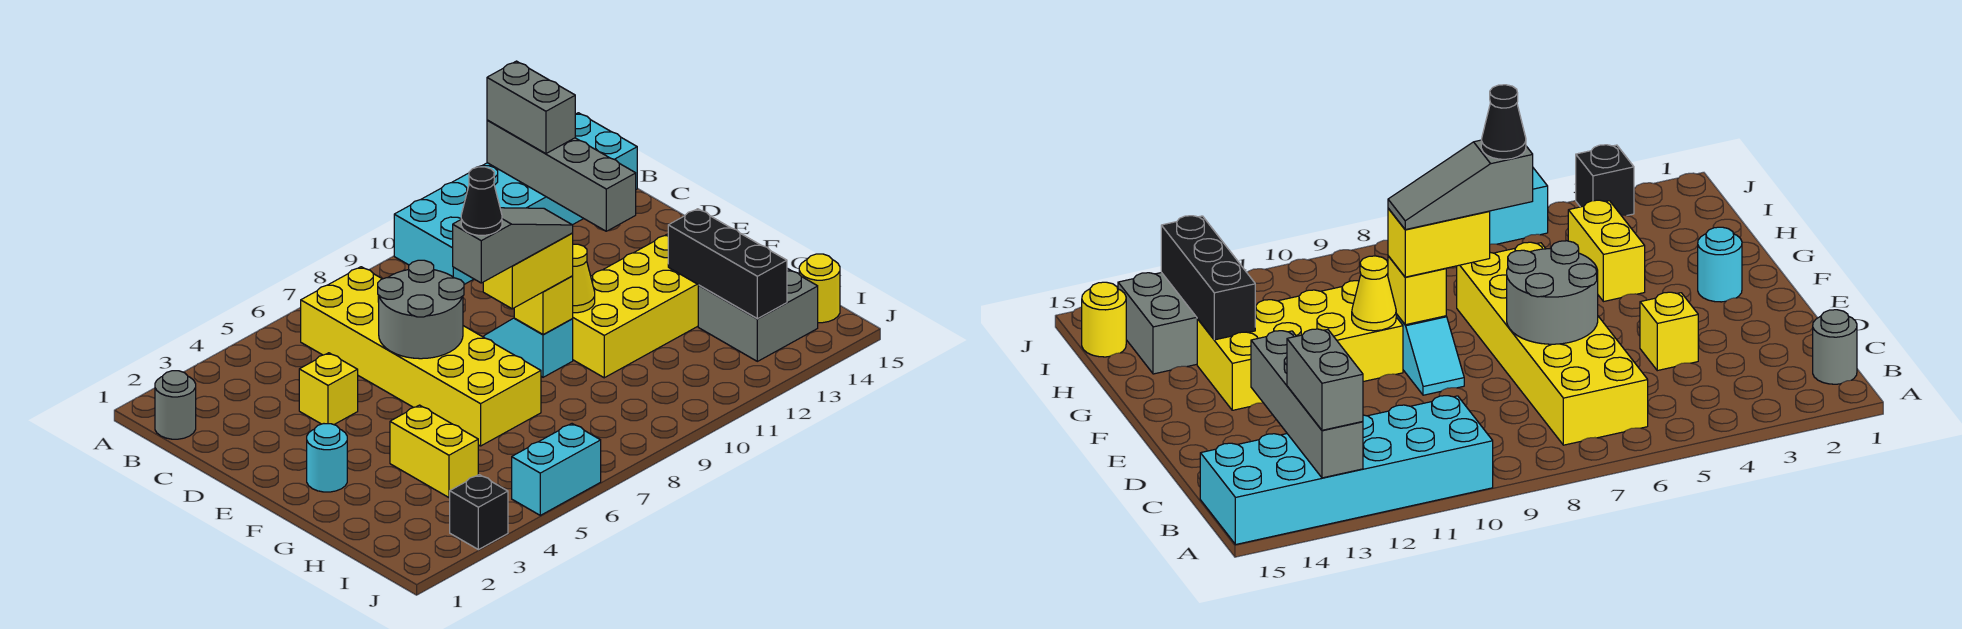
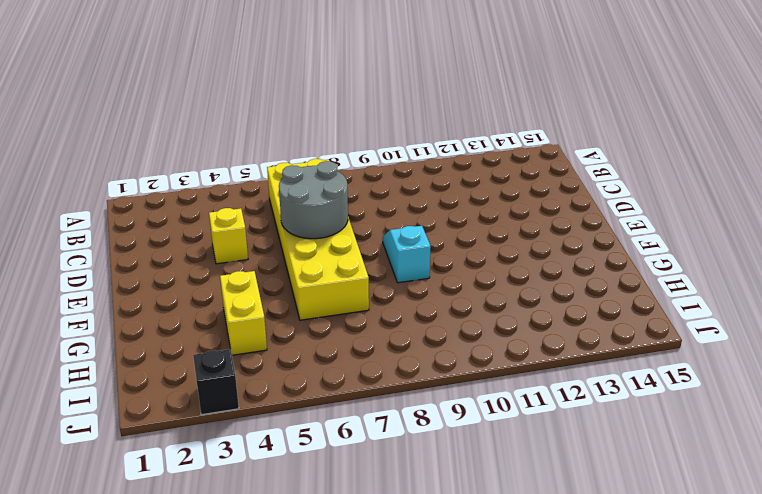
none -> cyan 2x6 brick [394,113,637,284]
none -> grey 1x1 round brick [155,371,196,439]
none -> cyan 1x1 round brick [307,424,347,492]

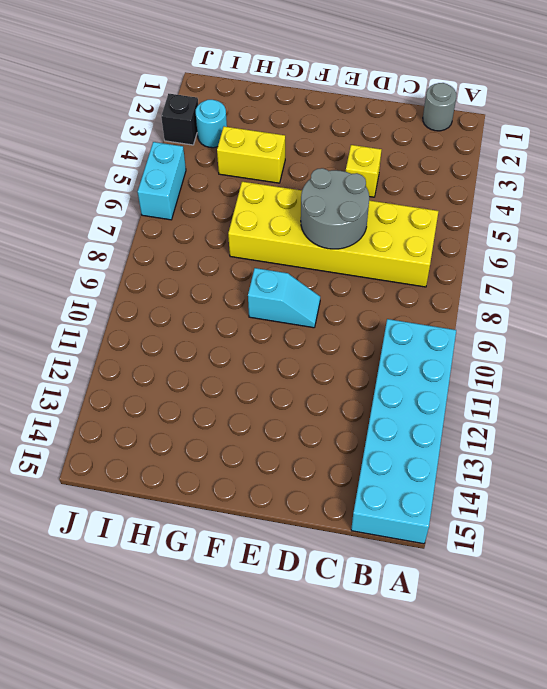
cyan 1x1 round brick [196,100,227,148] -> cyan 1x1 round brick moved to [307,424,347,492]
none -> yellow 2x4 brick [573,234,698,378]
none -> grey 2x2 brick [698,268,818,361]
none -> yellow 1x1 round brick [799,254,840,323]

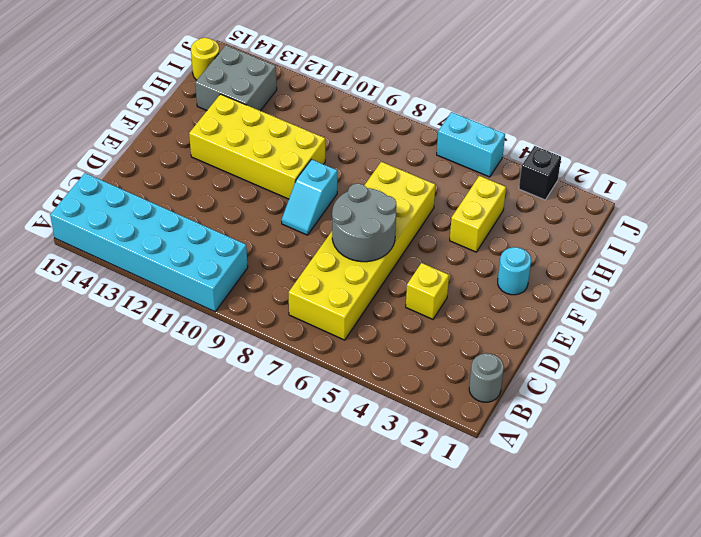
none -> grey 1x4 brick [487,120,636,231]
none -> yellow 1x1 brick [514,276,573,335]
none -> yellow 1x1 cone [573,244,595,313]

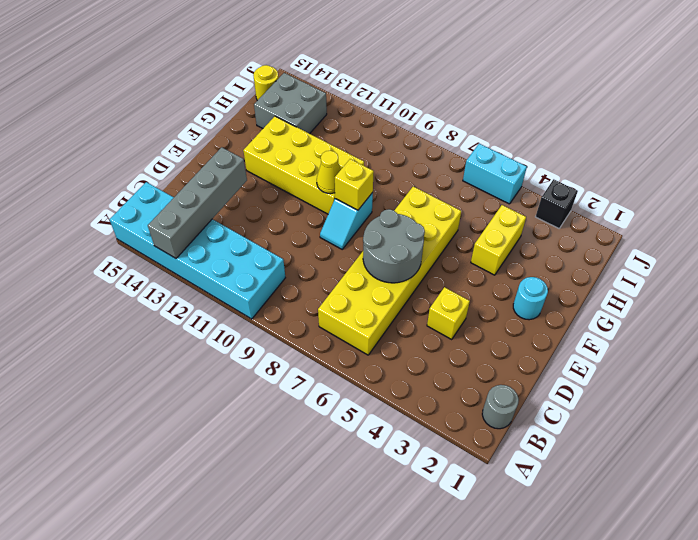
none -> black 1x3 brick [668,209,787,319]
none -> grey 1x2 brick [487,61,575,154]
none -> yellow 1x2 brick [483,233,573,309]

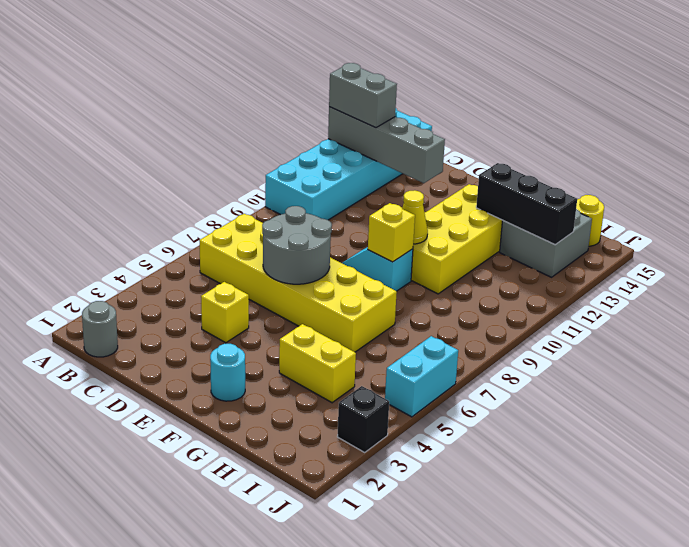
none -> yellow 1x2 brick [483,233,573,309]
none -> grey 1x3 slope [453,208,573,283]
none -> black 1x1 cone [461,167,502,235]

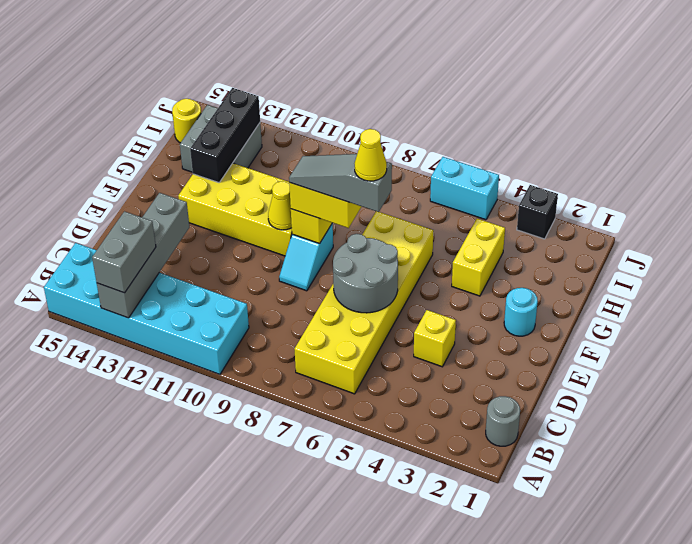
yellow 1x1 cone [355,129,387,181] -> black 1x1 cone [461,167,502,235]

